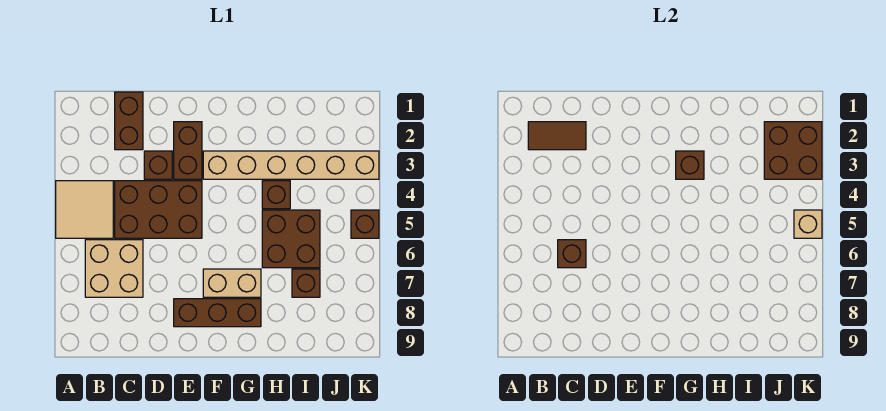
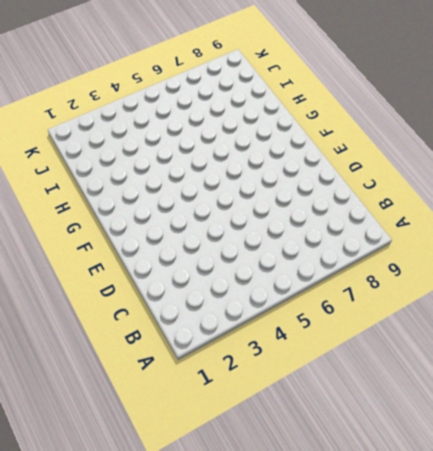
none -> tan 2x2 tile [56,181,113,238]
none -> tan 2x2 brick [85,240,143,297]
none -> brown 1x2 brick [115,92,143,150]

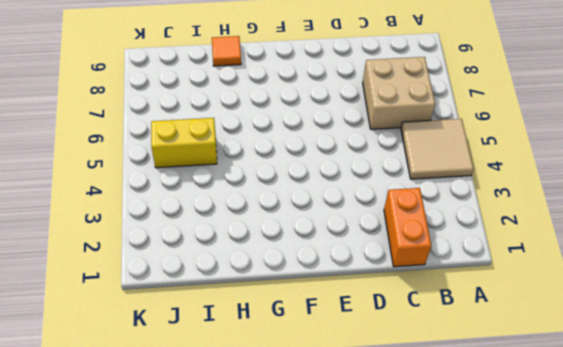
orange 1x2 brick [384,188,431,267] -> brown 1x2 brick [115,92,143,150]
orange 1x1 tile [212,36,241,66] -> none
yellow 1x2 brick [151,118,217,168] -> brown 2x2 brick [262,210,320,268]
none -> brown 2x3 brick [115,181,202,238]
none -> brown 1x1 brick [144,151,172,179]
none -> brown 1x2 brick [174,122,202,179]

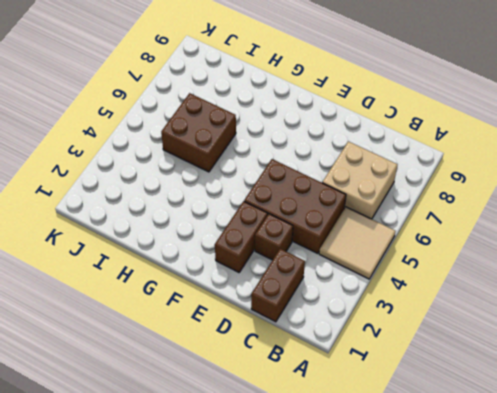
none -> brown 1x3 brick [174,299,261,327]
none -> tan 1x6 brick [203,151,379,179]
none -> tan 1x2 brick [203,269,261,297]

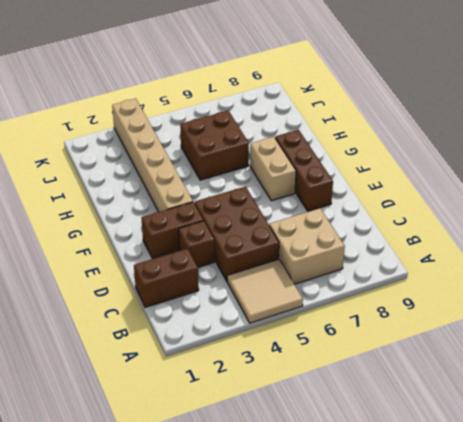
none -> brown 1x1 brick [262,181,290,209]
none -> brown 1x1 brick [292,269,320,297]
none -> brown 1x1 brick [351,210,379,238]

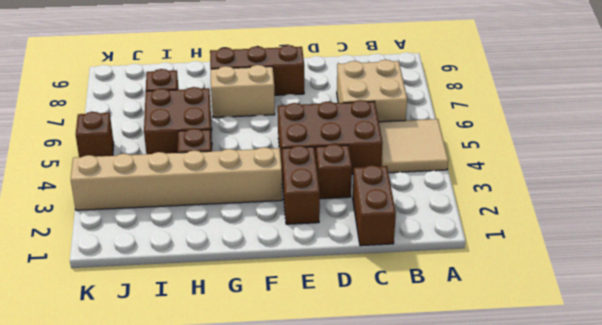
none -> brown 1x2 tile [528,122,586,150]
none -> brown 1x1 brick [558,240,586,268]
none -> brown 1x1 brick [676,151,704,179]

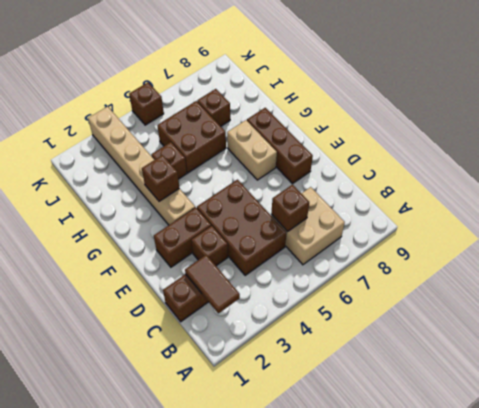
none -> tan 2x2 tile [56,181,113,238]
none -> brown 2x2 brick [764,122,822,179]
none -> tan 1x1 brick [794,210,822,238]

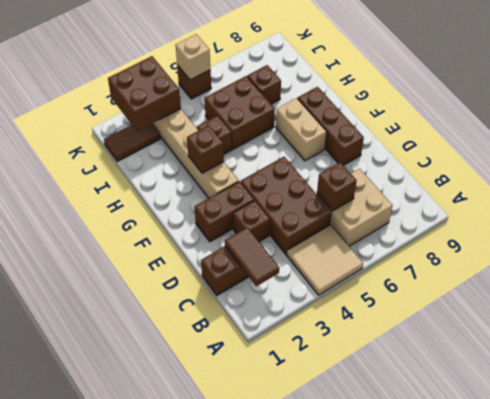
brown 1x2 tile [104,123,161,162] -> none

